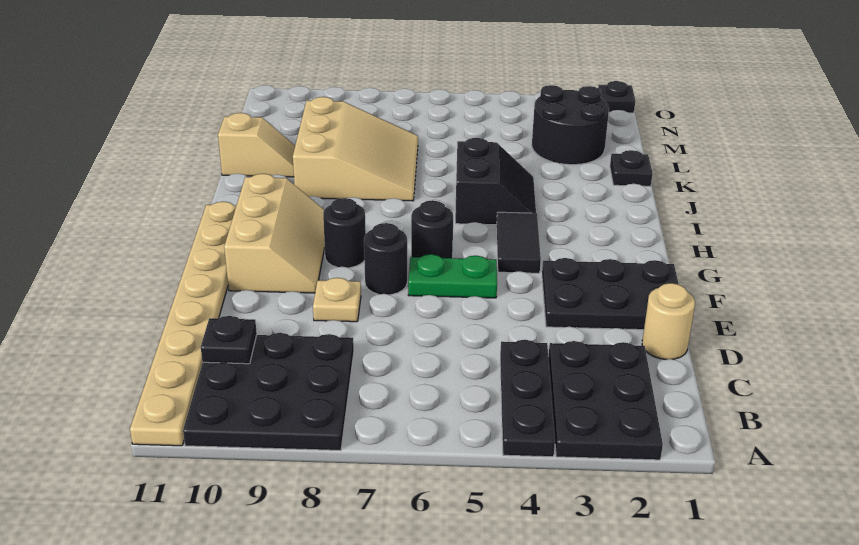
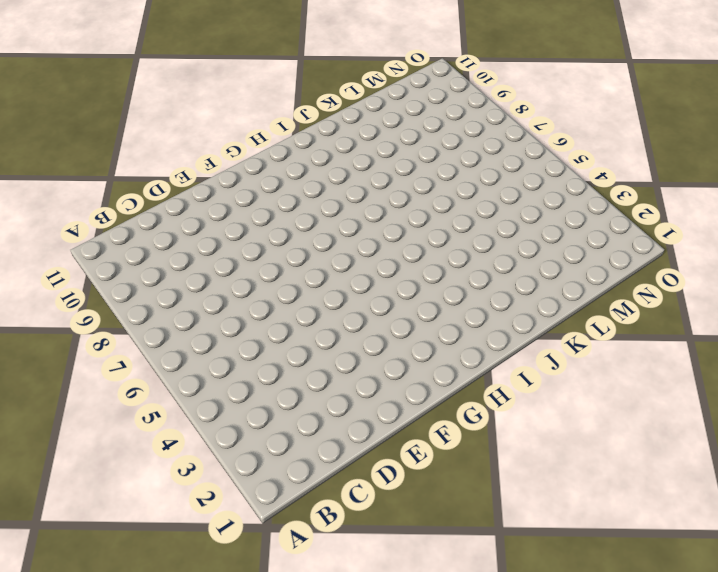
none -> black 2x3 plate [548,341,663,460]
none -> black 1x3 plate [500,340,555,457]
none -> black 3x3 plate [183,333,354,451]

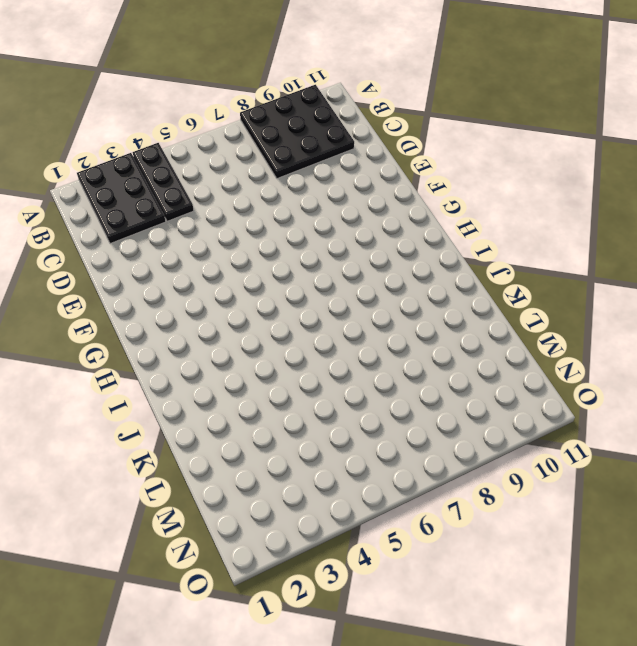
none -> tan 1x8 plate [130,202,236,446]
none -> tan 1x1 round brick [642,283,695,360]
none -> black 2x3 plate [542,258,679,330]

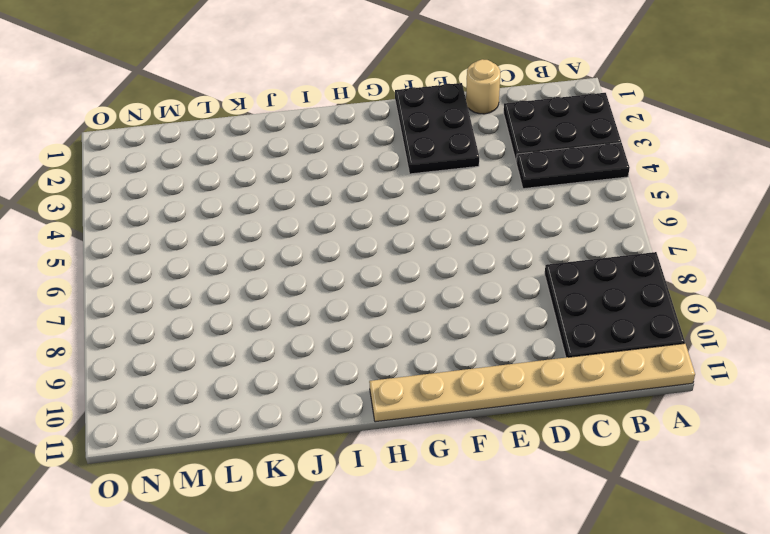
none -> tan 1x1 plate [313,278,361,322]
none -> green 1x2 plate [408,254,497,298]
none -> black 1x1 round brick [364,223,407,295]

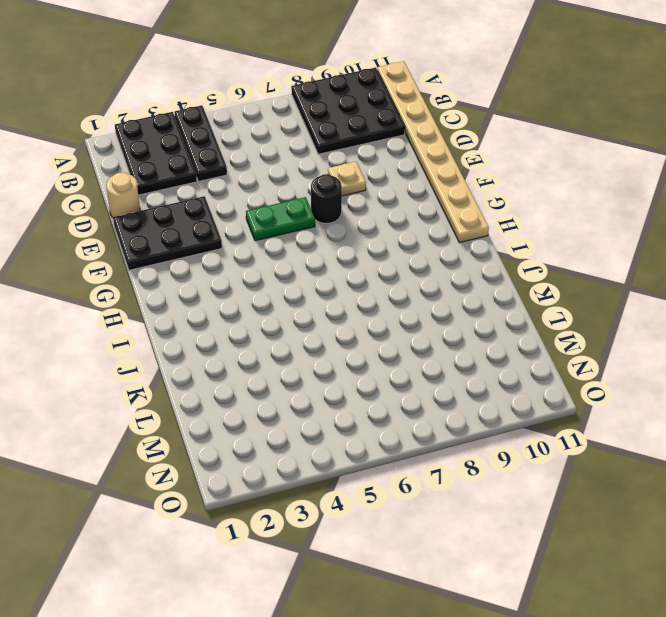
none -> tan 2x3 slope [224,174,325,293]
none -> black 1x2 tile [497,212,541,273]
none -> black 1x1 round brick [411,200,453,258]

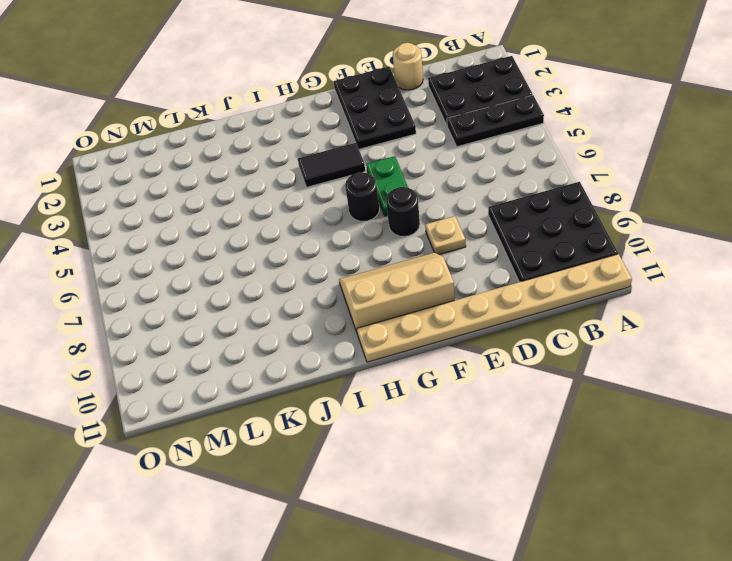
none -> black 1x1 round brick [323,198,366,268]
none -> black 2x2 slope [455,138,536,225]
none -> tan 3x3 slope [293,97,418,201]

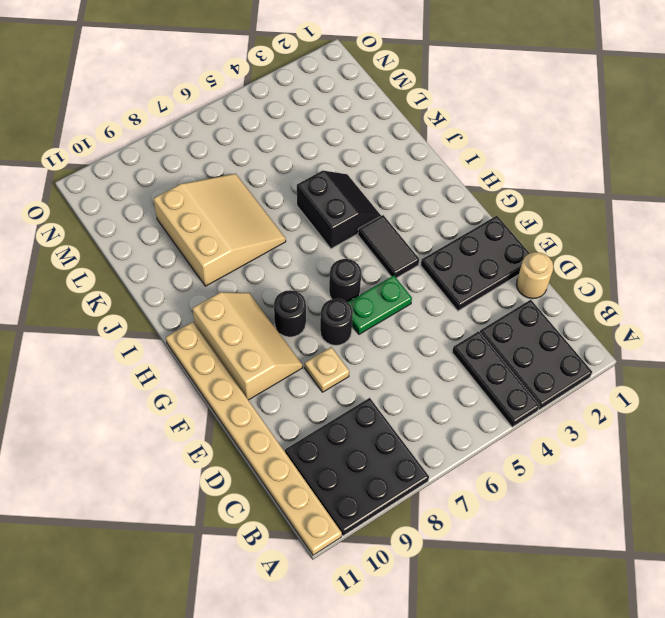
none -> black 1x1 plate [610,150,653,186]
none -> tan 1x2 slope [218,113,295,177]
none -> black 2x2 round brick [532,85,609,165]

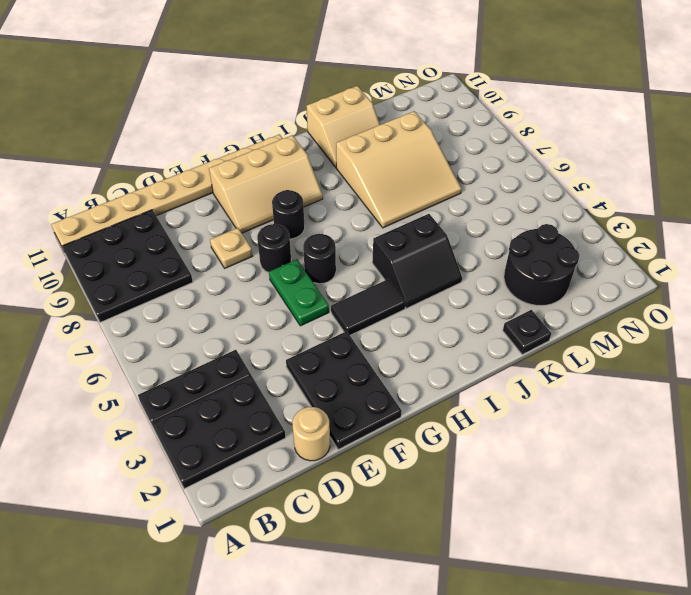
tan 2x2 slope [307,86,380,167] -> tan 1x2 slope [218,113,295,177]
none -> black 1x1 plate [598,81,635,113]
none -> black 1x1 plate [201,316,257,364]

